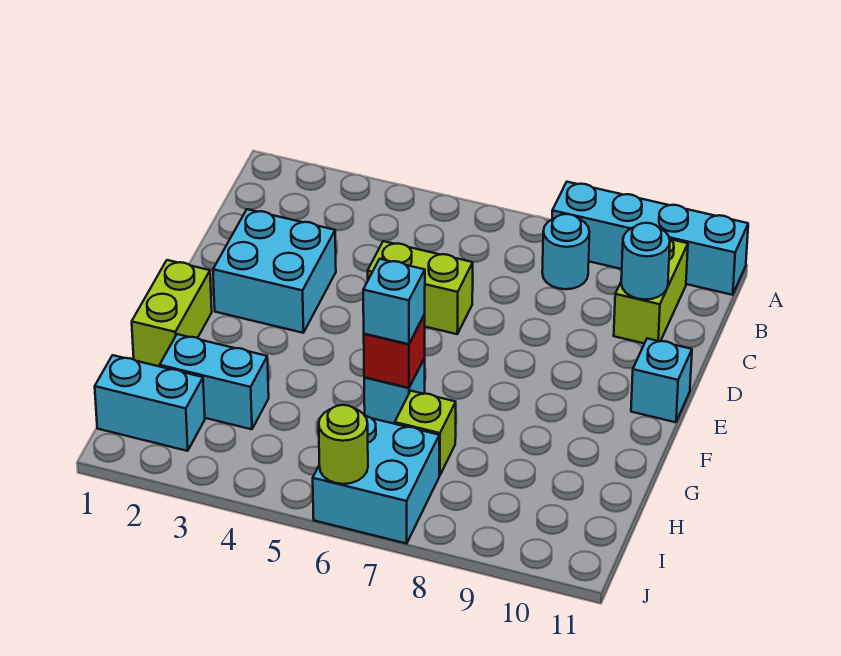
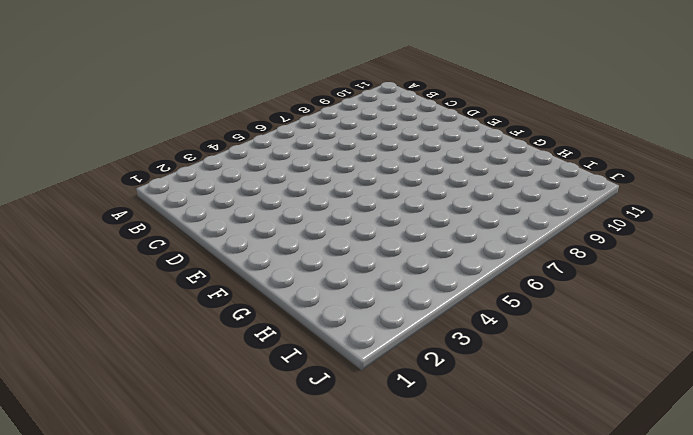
none -> cyan 1x4 brick [552,182,748,295]
none -> cyan 1x1 round brick [542,214,589,289]
none -> lime 1x2 brick [614,239,688,344]

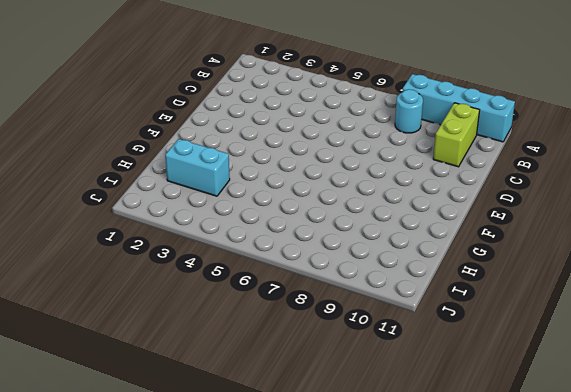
none -> cyan 2x2 brick [213,209,336,333]
none -> lime 1x2 brick [368,241,473,334]
none -> cyan 1x1 brick [631,338,692,422]

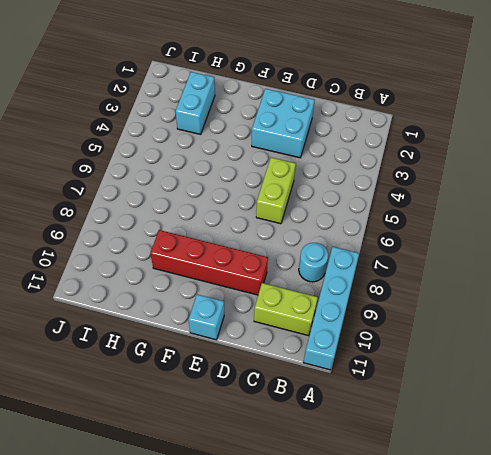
red 1x4 brick [150,230,268,295] -> none
none -> lime 1x2 brick [132,260,212,367]
none -> cyan 1x1 brick [364,358,425,424]
none -> lime 1x1 brick [395,391,456,476]

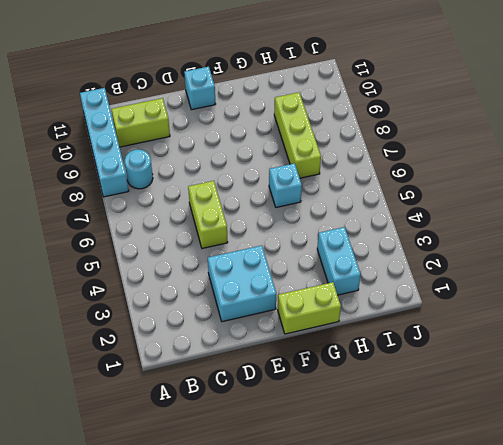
lime 1x3 brick [274,92,321,178] -> lime 1x1 brick [395,391,456,476]
none -> cyan 1x2 brick [95,355,205,451]
none -> cyan 2x2 brick [313,416,439,543]
none -> cyan 1x1 round brick [621,223,670,300]

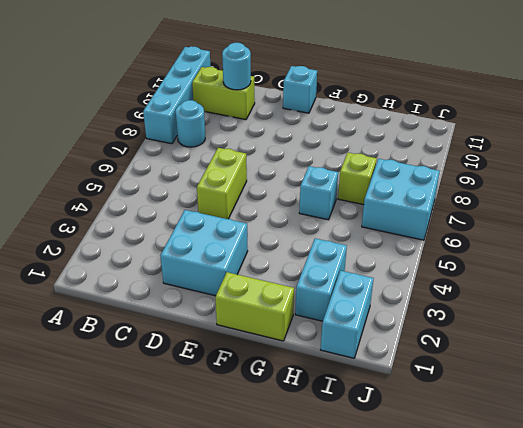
none -> red 1x1 brick [364,315,425,388]
none -> lime 1x1 round brick [319,405,368,484]
none -> cyan 1x1 brick [363,259,425,344]

